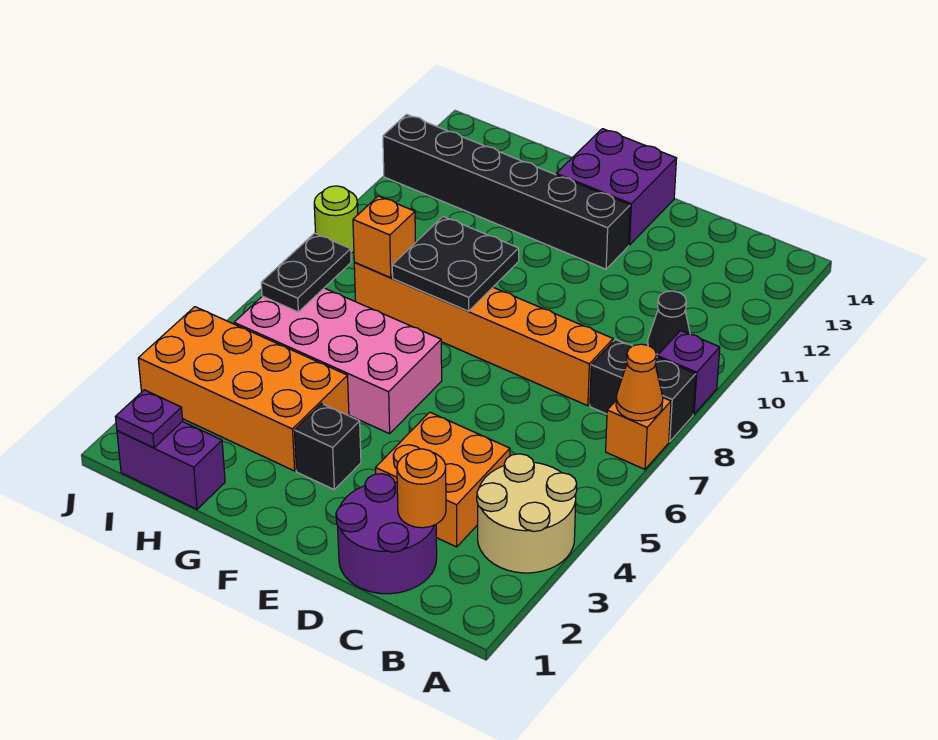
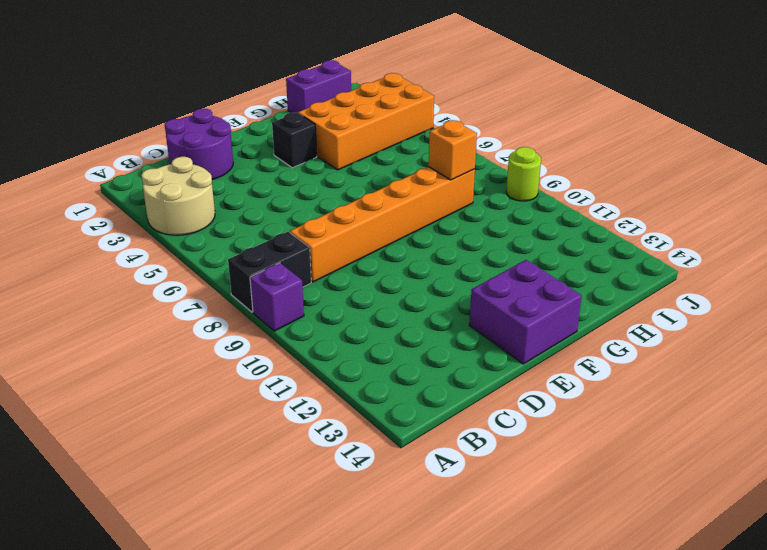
none -> orange 1x1 brick [606,398,671,469]
none -> black 1x1 cone [648,291,690,356]
none -> orange 2x2 brick [376,412,510,547]

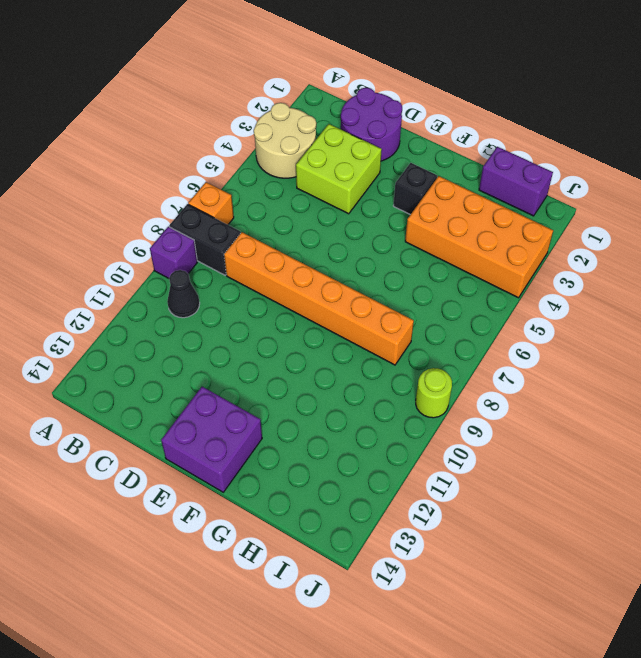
lime 2x2 brick [296,124,382,214] -> orange 2x2 brick [376,412,510,547]
none -> black 1x6 brick [383,114,630,269]
none -> pink 2x4 brick [234,288,442,434]
none -> orange 1x1 cone [616,344,663,421]

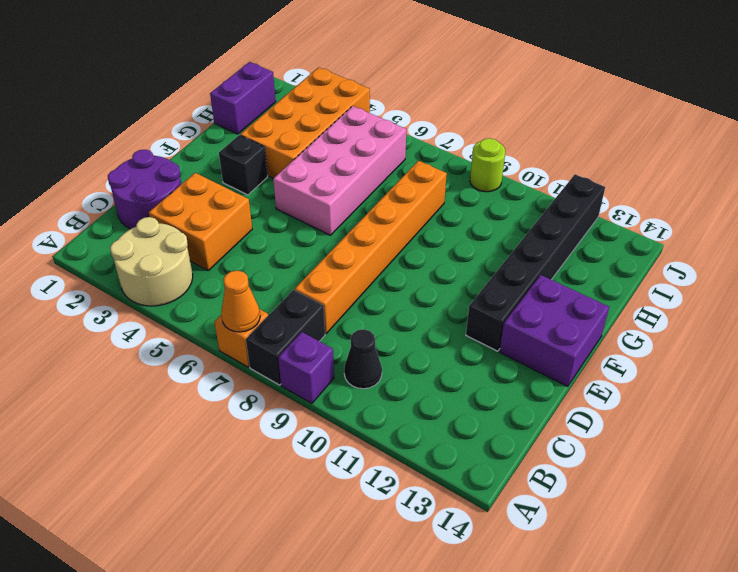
none -> orange 1x1 round brick [397,449,446,528]
none -> black 2x2 plate [392,217,519,311]
none -> orange 1x1 brick [353,196,415,278]

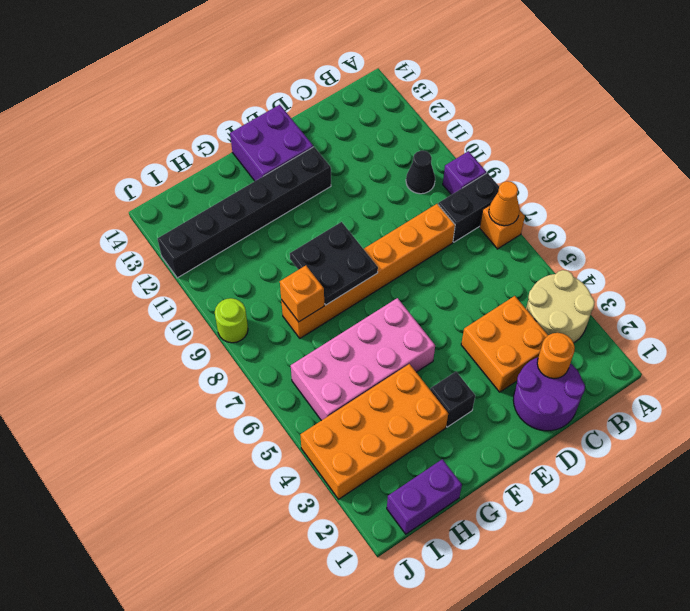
none -> purple 1x1 plate [116,390,183,448]
none -> black 1x2 plate [261,233,351,312]

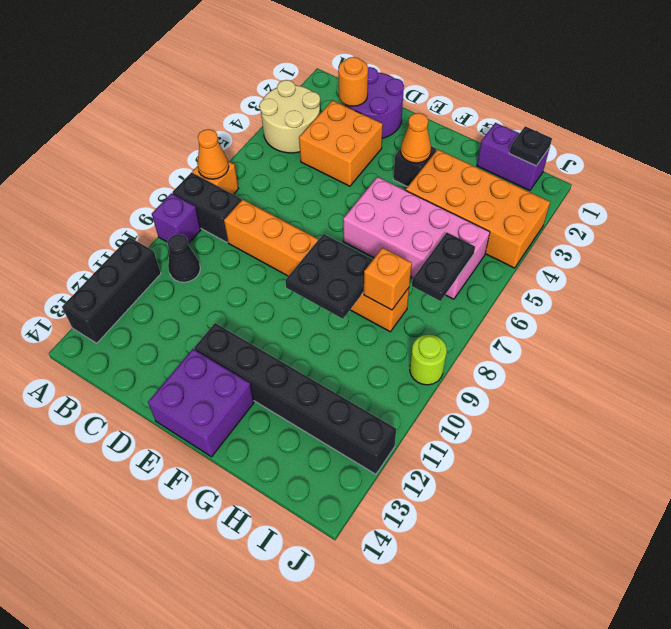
black 1x3 brick [62,237,161,343] -> none
orange 1x1 cone [401,113,431,163] -> none
black 1x1 plate [509,126,552,166] -> purple 1x1 plate [116,390,183,448]

